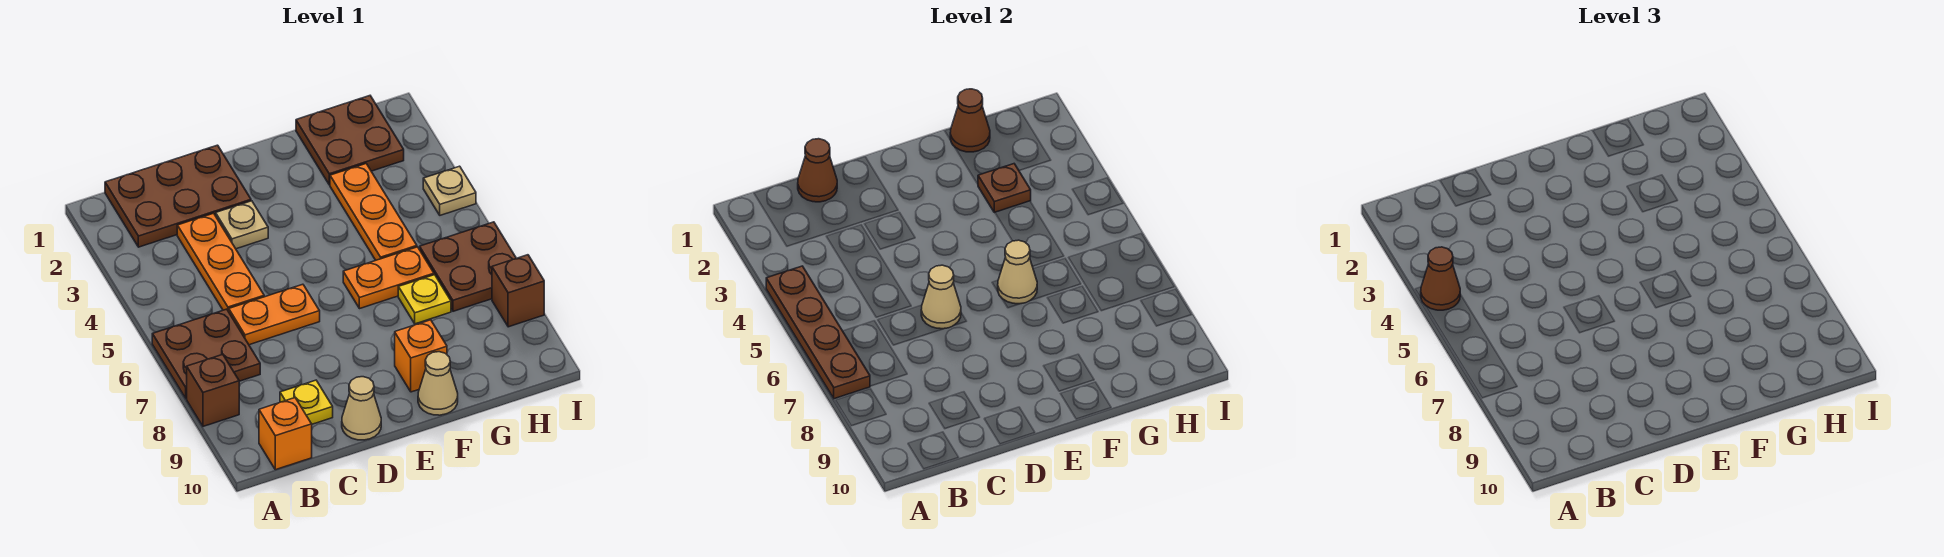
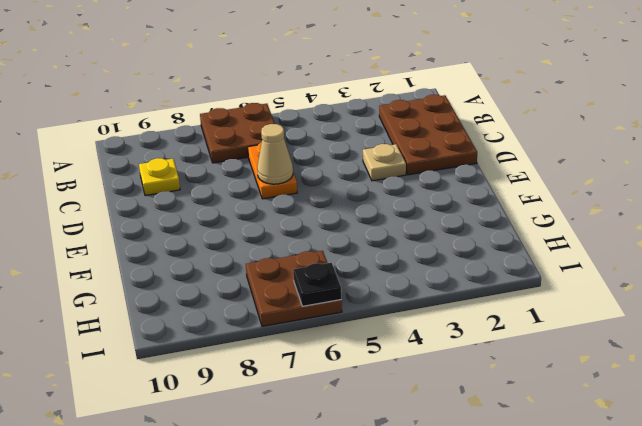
black 1x1 plate [293,263,341,306] -> none
none -> brown 1x1 brick [187,354,239,426]
none -> orange 1x1 brick [259,398,312,470]
none -> orange 1x3 plate [177,213,264,311]

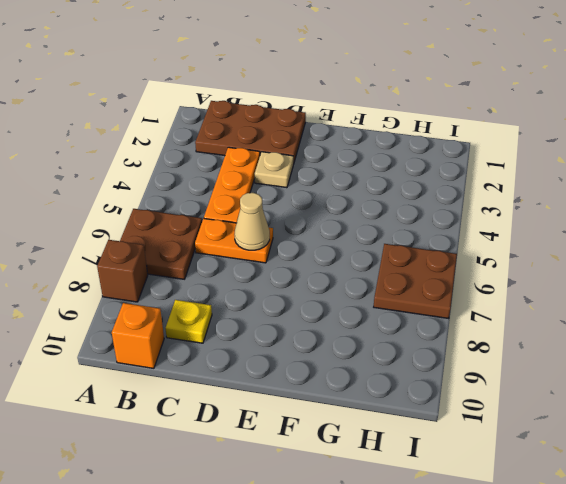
none -> tan 1x1 cone [342,377,381,440]
none -> orange 1x2 plate [343,247,434,309]
none -> orange 1x1 brick [395,320,447,392]

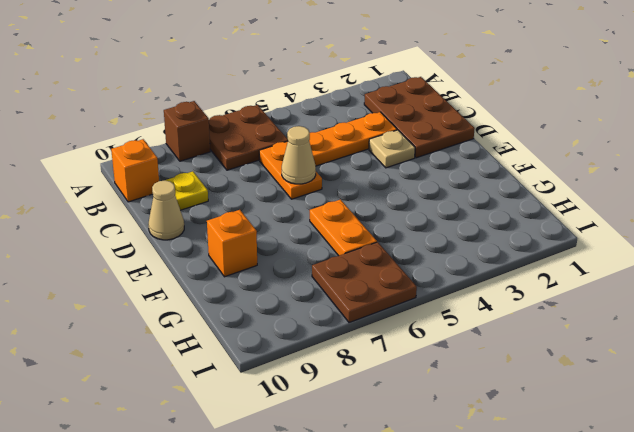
none -> tan 1x1 cone [418,352,458,415]
none -> brown 2x2 plate [296,96,404,185]
none -> orange 1x3 plate [330,164,417,260]

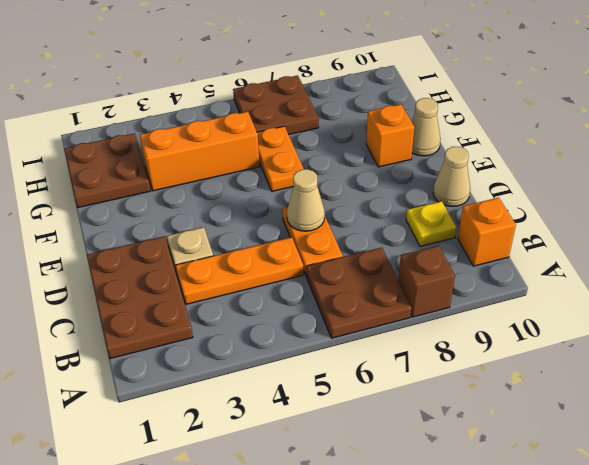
orange 1x3 brick [140,112,260,191] -> orange 1x3 plate [330,164,417,260]
none -> yellow 1x1 plate [398,275,451,324]
none -> tan 1x1 plate [423,166,476,215]
none -> brown 1x1 brick [492,255,544,327]

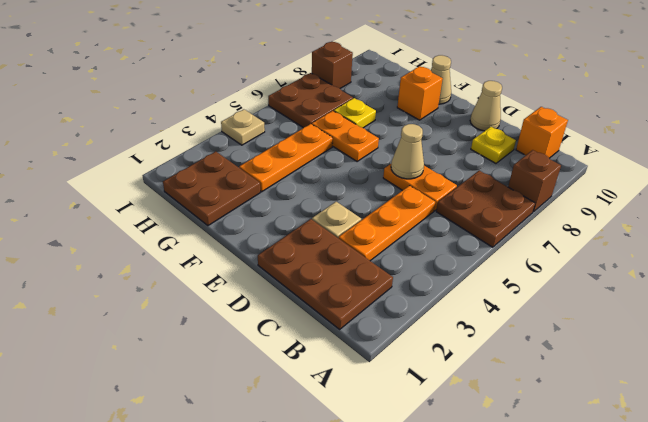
none -> brown 1x4 plate [766,266,870,399]
none -> brown 1x1 cone [798,139,837,202]
none -> tan 1x1 cone [998,240,1037,304]

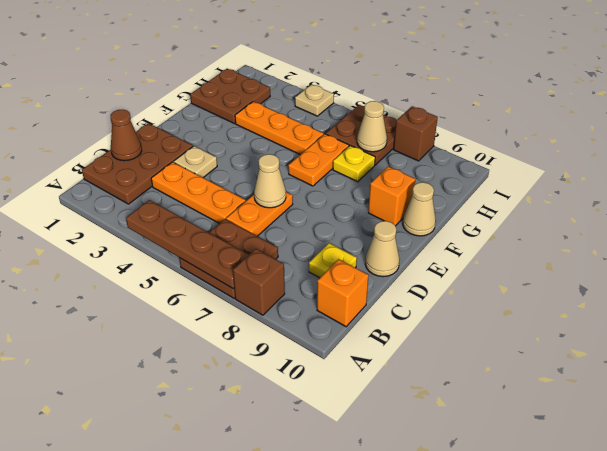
tan 1x1 cone [357,101,387,152] -> tan 1x1 cone moved to [998,240,1037,304]
none -> brown 1x1 cone [950,89,990,152]
none -> brown 1x1 plate [978,164,1031,213]
none -> brown 1x1 cone [1421,247,1460,310]

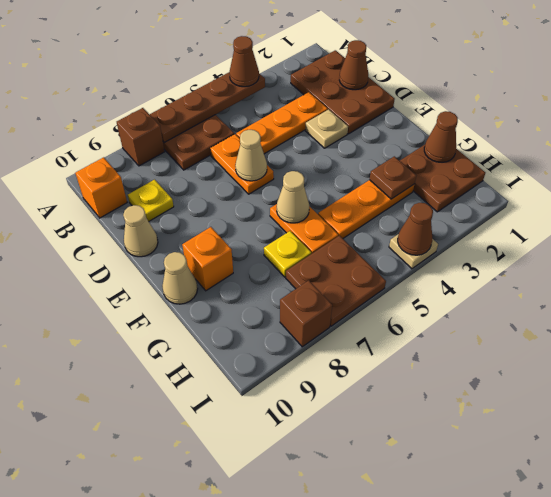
brown 1x1 cone [398,203,433,255] -> none

